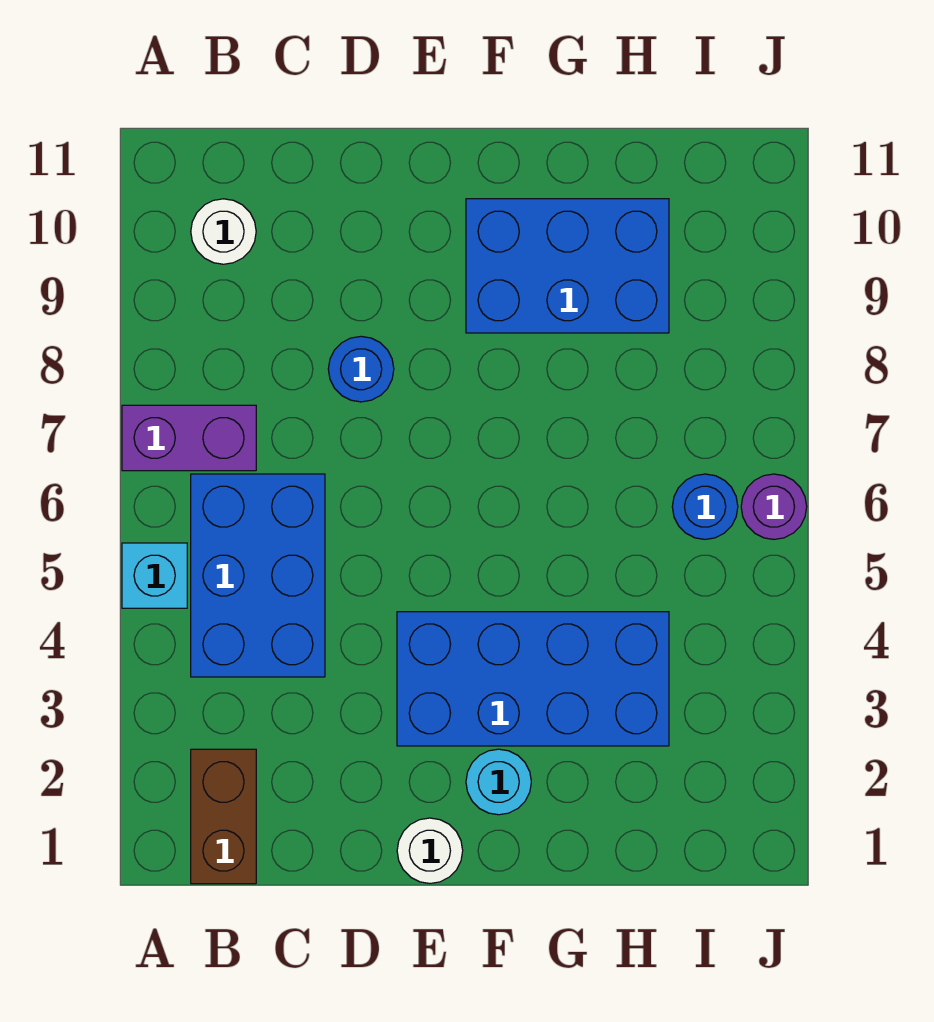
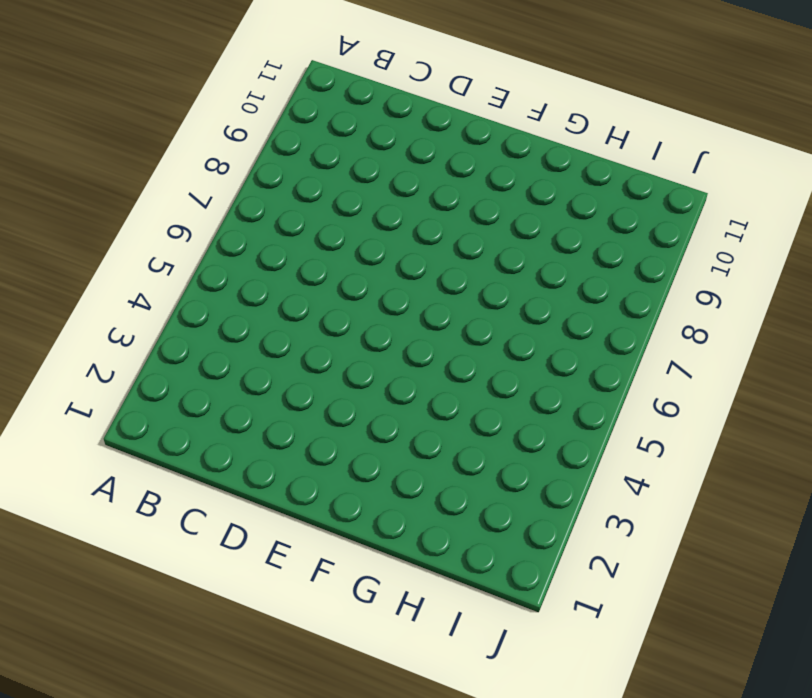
none -> cyan 1x1 brick [122,543,187,608]
none -> purple 1x2 brick [122,405,256,471]
none -> brown 1x2 brick [191,749,256,884]

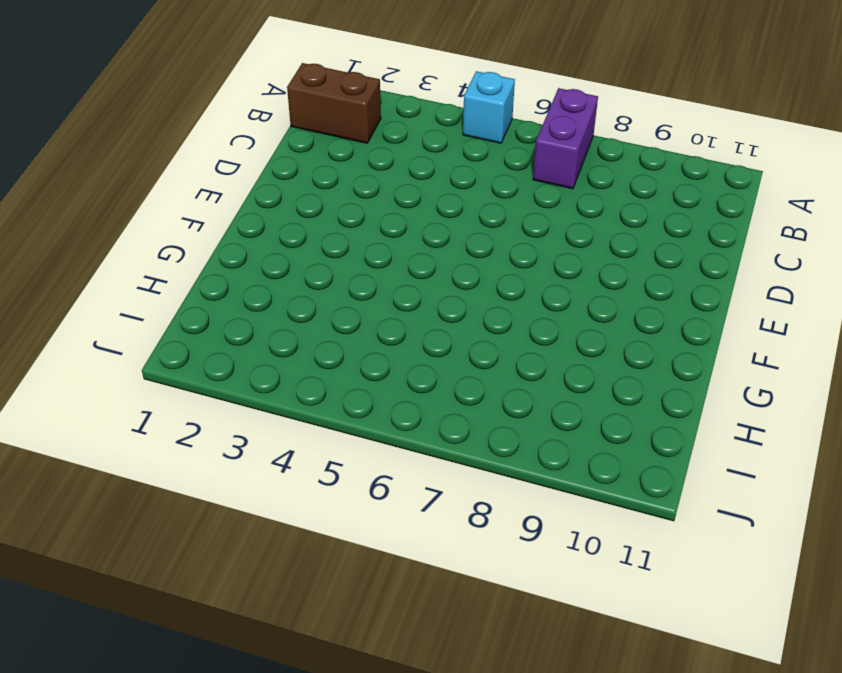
none -> blue 2x3 brick [191,474,325,677]
none -> white 1x1 round brick [191,199,256,264]
none -> blue 1x1 round brick [328,336,394,402]

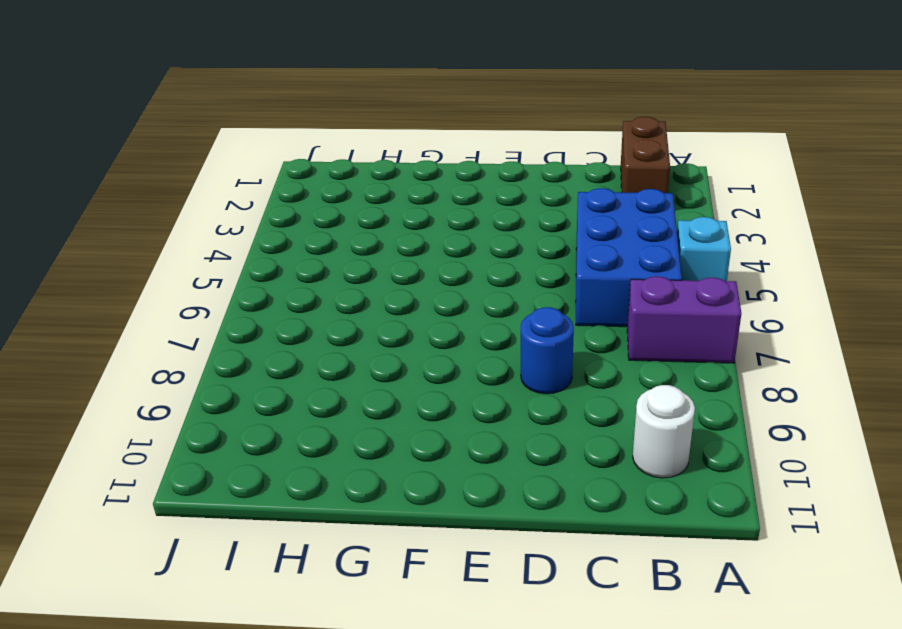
none -> white 1x1 round brick [397,818,463,883]
none -> blue 2x4 brick [397,612,669,746]
none -> cyan 1x1 round brick [466,749,531,815]

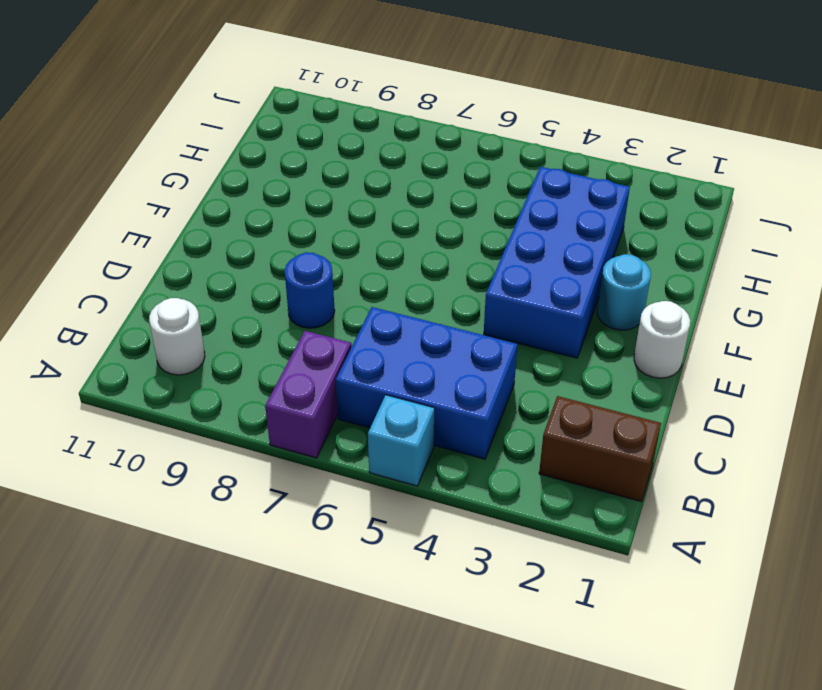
none -> blue 2x3 brick [466,199,669,333]
none -> blue 1x1 round brick [672,474,738,539]
none -> purple 1x1 round brick [741,474,807,539]

